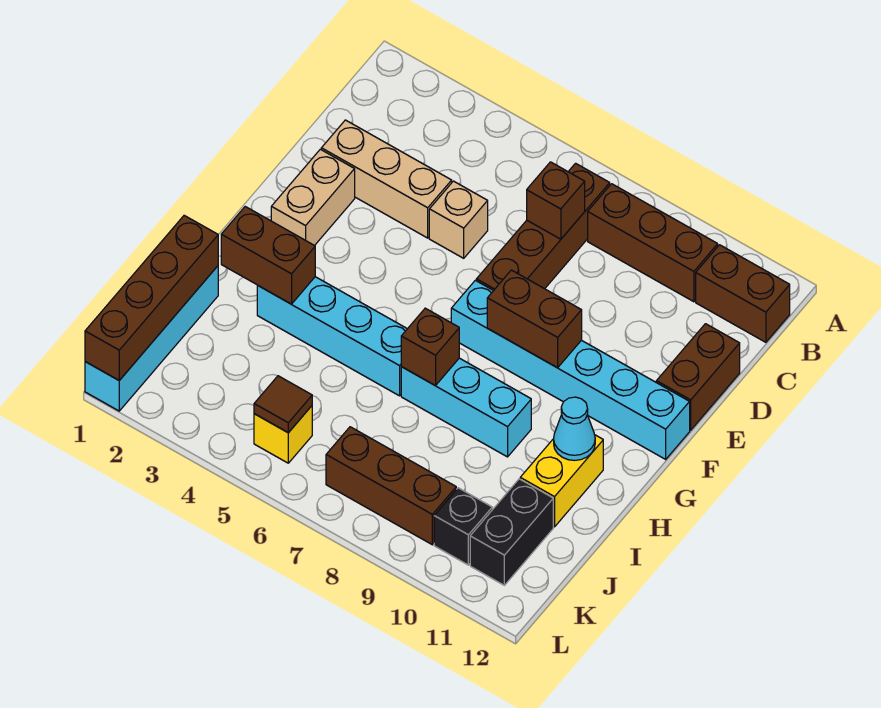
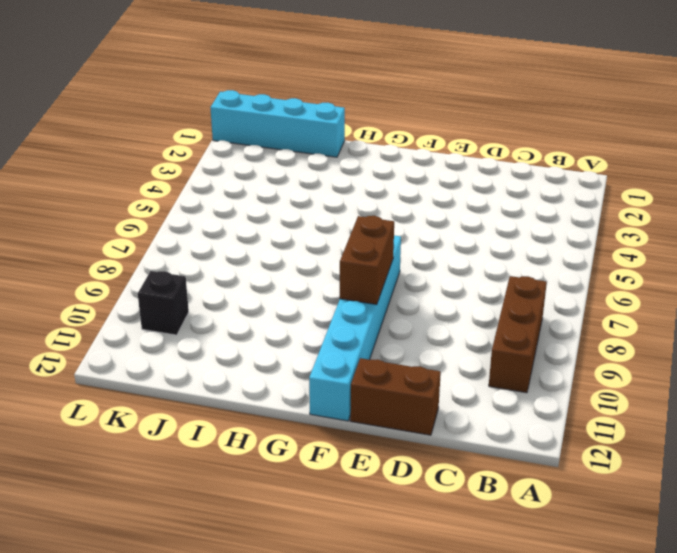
none -> brown 1x4 brick [476,163,610,291]
none -> brown 1x2 brick [696,245,790,342]
none -> tan 1x3 brick [321,120,452,238]

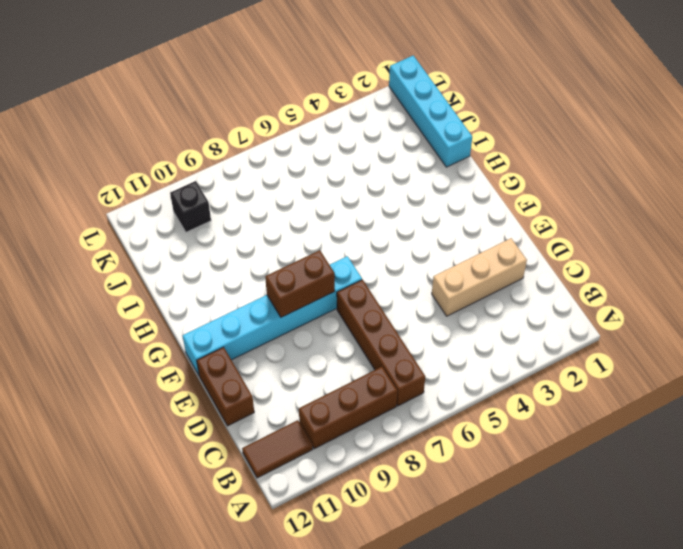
brown 1x2 tile [242,420,313,478] -> brown 1x2 brick [696,245,790,342]
none -> tan 1x1 brick [429,181,488,258]
none -> tan 1x2 brick [271,149,355,246]
none -> cyan 1x4 brick [257,277,407,396]

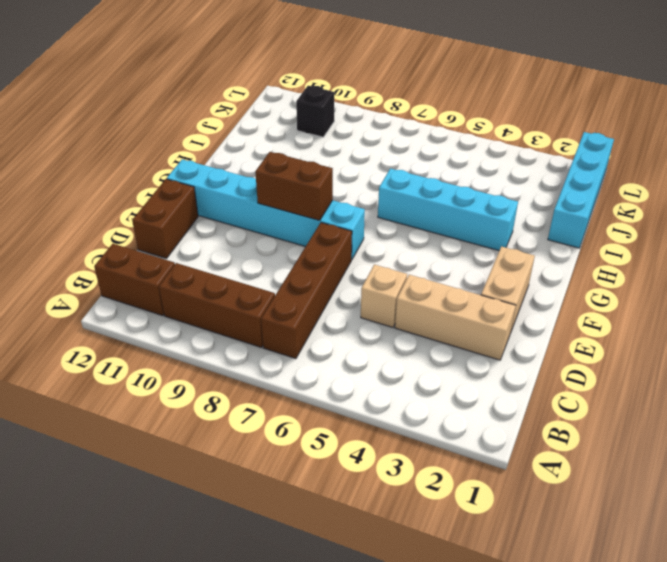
none -> cyan 1x3 brick [401,358,531,457]
none -> yellow 1x2 brick [520,435,603,527]
none -> black 1x2 brick [470,479,553,585]

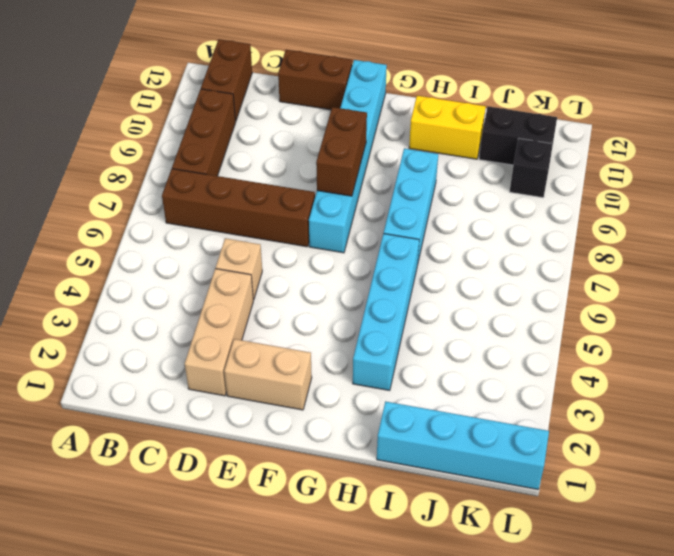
none -> yellow 1x1 brick [254,406,312,463]
none -> brown 1x3 brick [326,427,456,545]
none -> brown 1x1 brick [527,162,585,239]

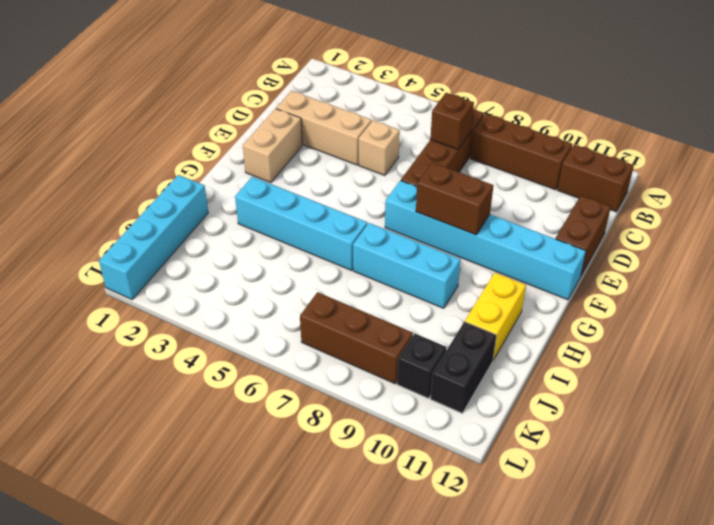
none -> yellow 1x1 brick [254,406,312,463]
none -> brown 1x2 brick [221,207,315,304]
none -> brown 1x1 brick [401,308,459,385]

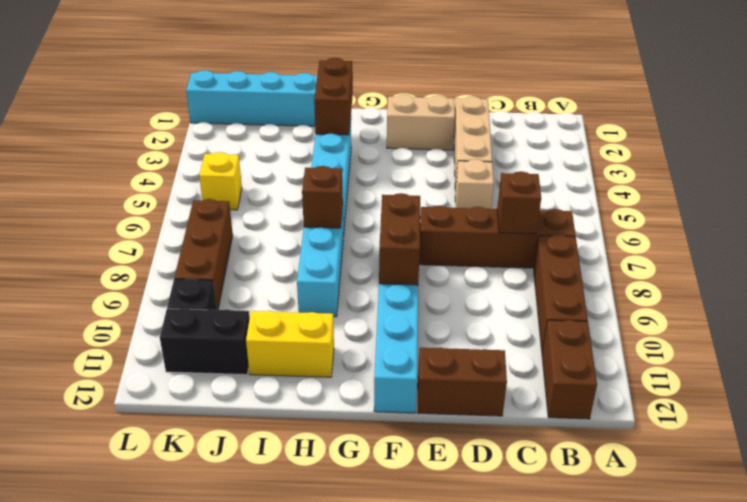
none -> cyan 1x1 cone [554,397,595,460]
none -> brown 1x4 brick [85,215,218,380]
none -> brown 1x1 tile [254,376,312,433]

